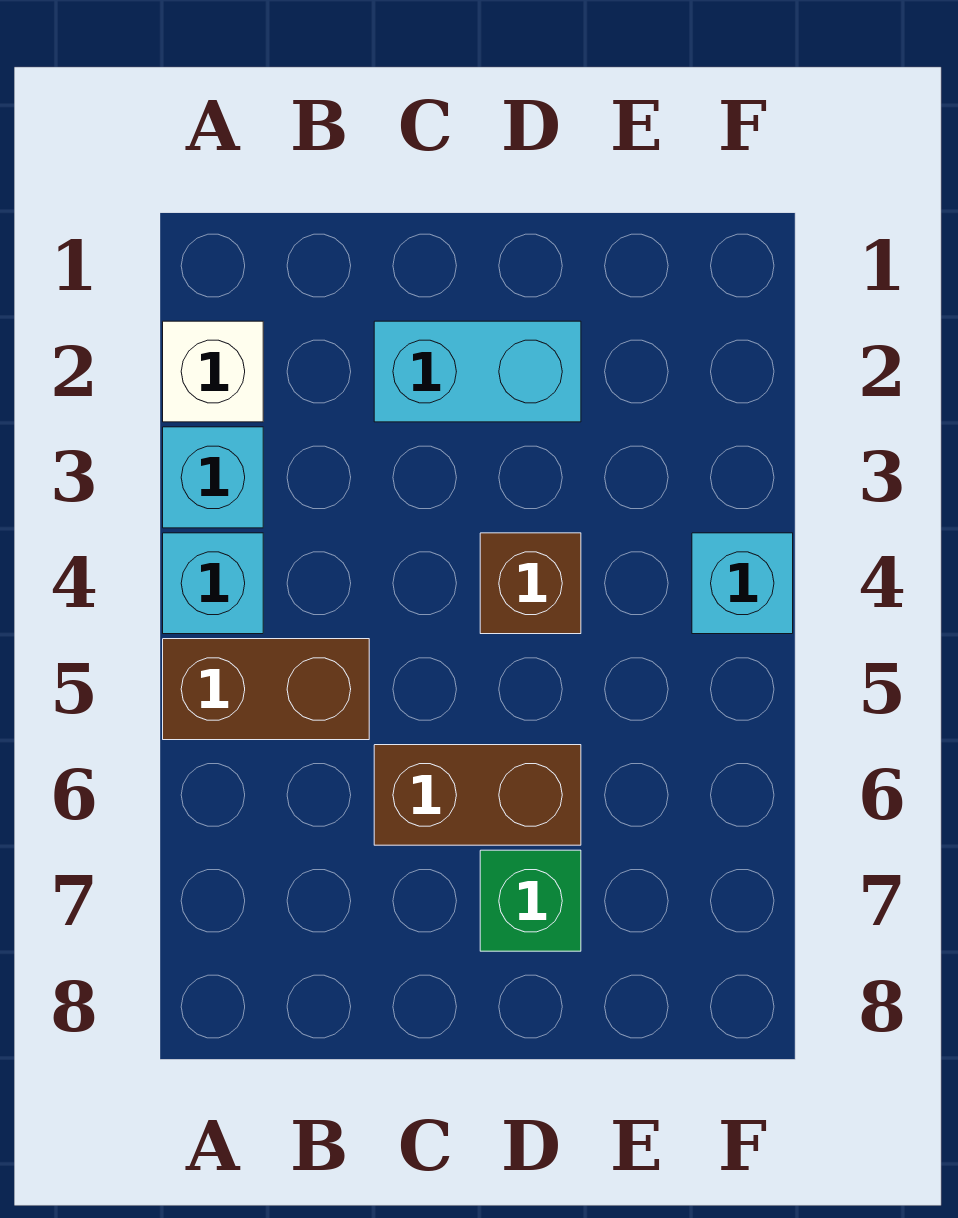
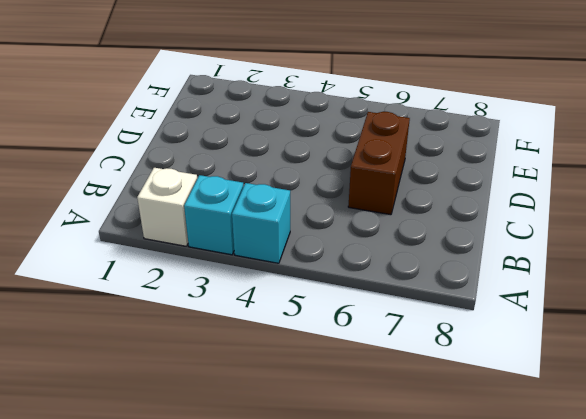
none -> brown 1x2 brick [163,639,369,740]
none -> cyan 1x2 brick [374,321,581,422]

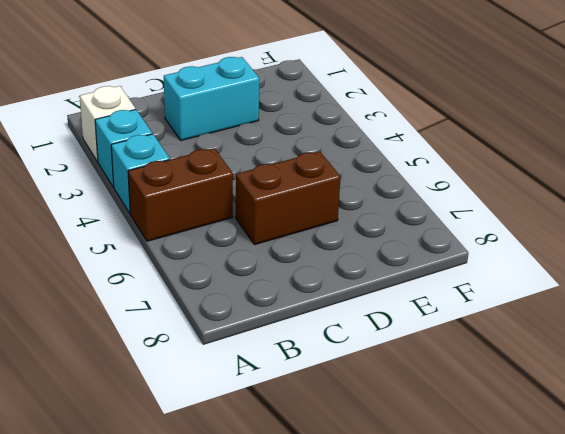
none -> brown 1x1 brick [480,533,581,634]
none -> green 1x1 brick [480,850,581,951]

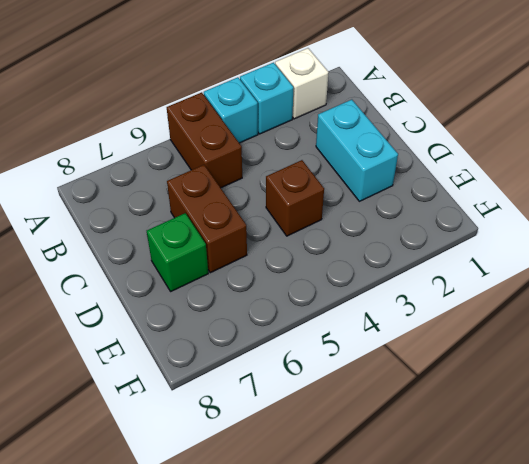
none -> cyan 1x1 brick [692,533,793,634]

